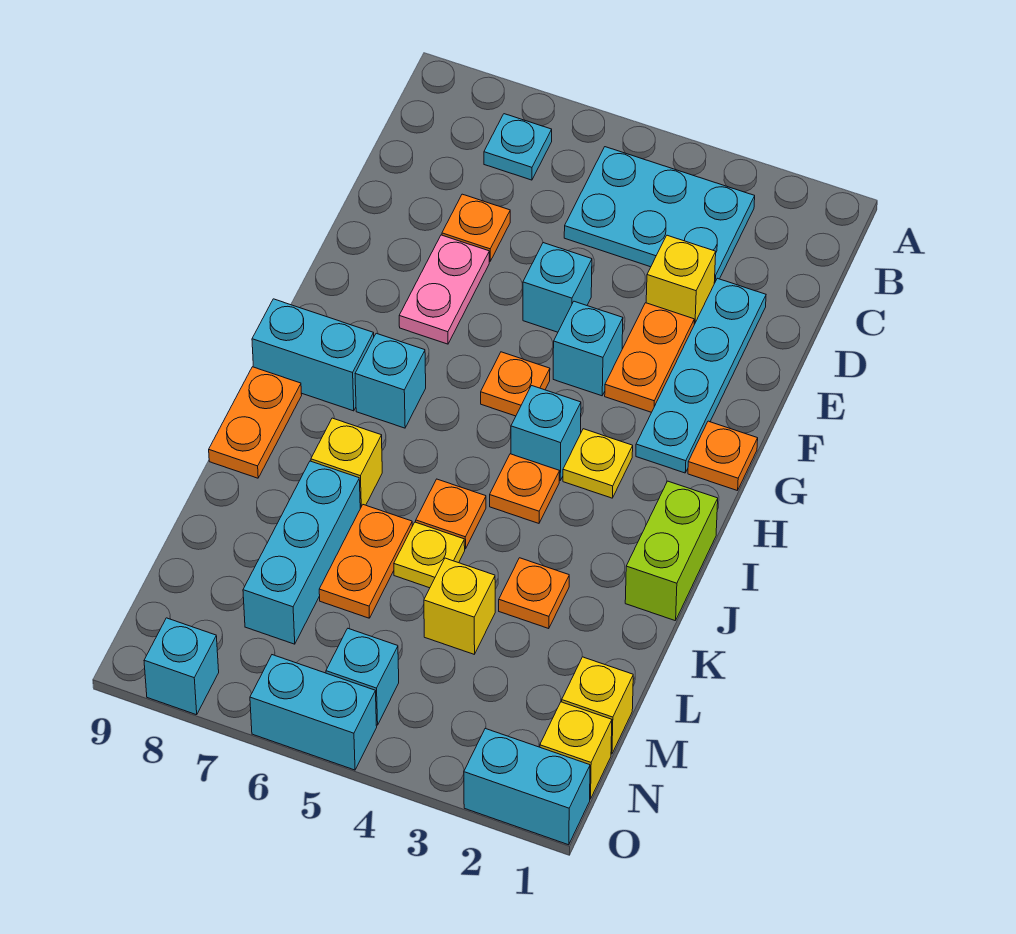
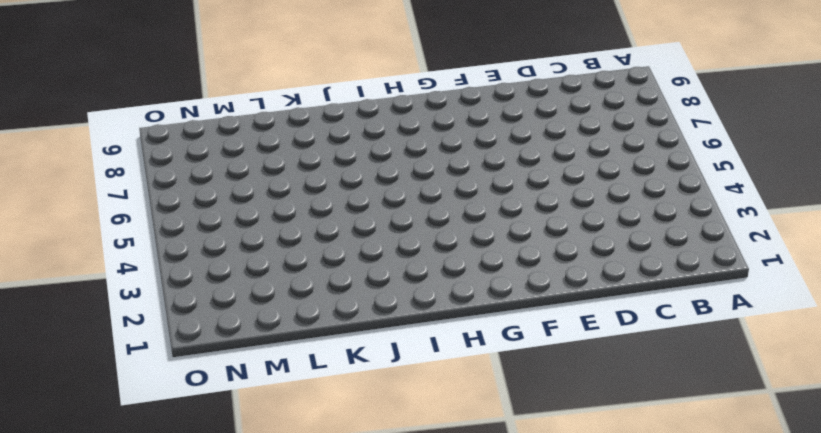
none -> cyan 2x3 plate [564,147,755,283]
none -> cyan 1x1 plate [484,114,552,180]
none -> cyan 1x4 plate [636,278,766,473]
none -> yellow 1x1 brick [646,235,716,324]

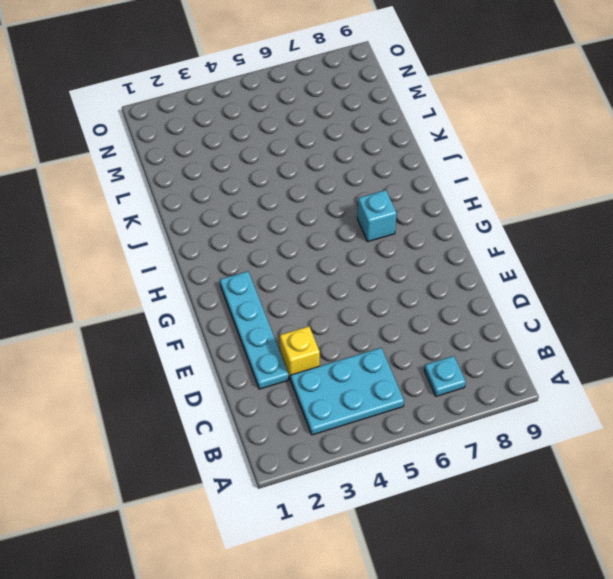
none -> orange 1x1 plate [442,194,510,261]
none -> orange 1x2 plate [605,303,694,412]
none -> cyan 1x1 brick [523,243,592,332]
none -> pink 1x2 plate [399,235,489,344]

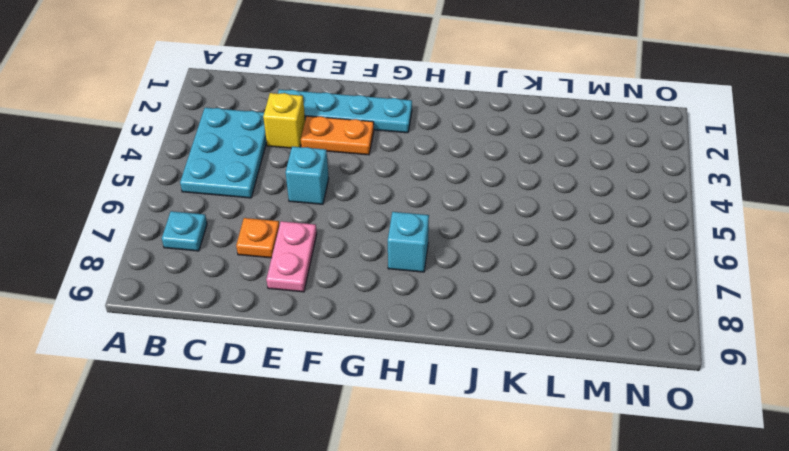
pink 1x2 plate [266,221,317,292] -> pink 1x2 plate turned to [399,235,489,344]
none -> cyan 1x1 brick [553,301,623,396]
none -> orange 1x1 plate [688,421,758,491]
none -> orange 1x1 plate [481,352,550,416]
none -> yellow 1x1 plate [563,429,633,498]

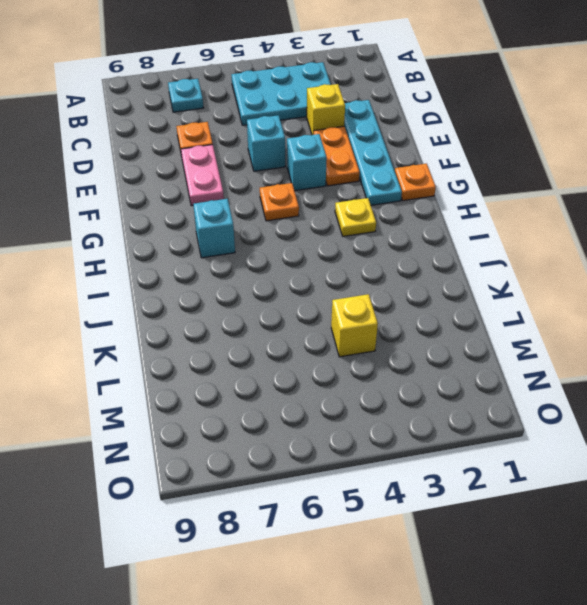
none -> cyan 1x1 brick [511,386,581,480]
none -> cyan 1x2 brick [252,299,374,411]
none -> lime 1x2 brick [625,481,718,621]
none -> orange 1x1 plate [490,454,560,523]

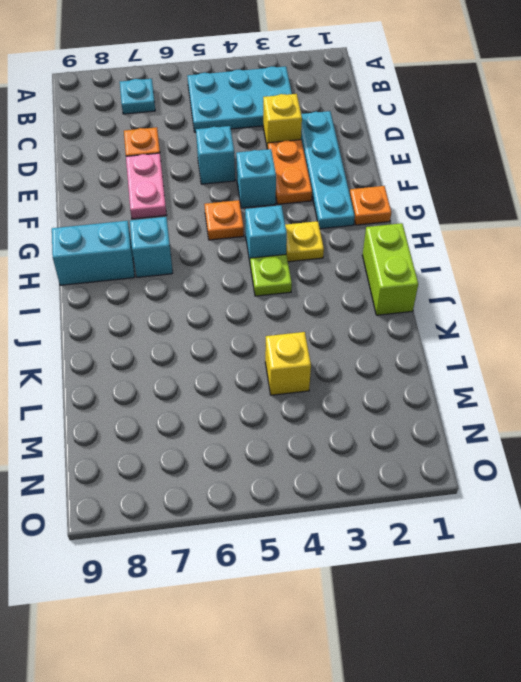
lime 1x1 plate [250,254,292,296] -> orange 1x1 plate [490,454,560,523]
none -> orange 1x2 plate [209,367,302,478]
none -> orange 1x1 plate [416,479,486,549]
none -> yellow 1x1 brick [311,418,382,508]
none -> orange 1x1 plate [499,558,569,629]

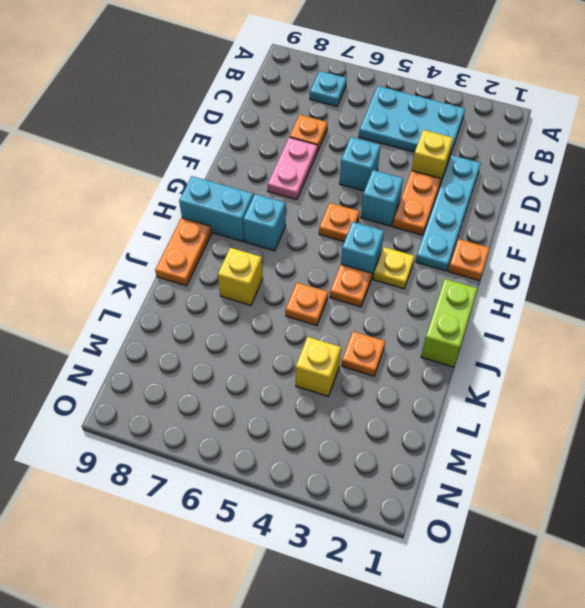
none -> yellow 1x1 plate [394,522,465,588]
none -> orange 1x2 plate [319,505,412,618]
none -> cyan 1x3 brick [243,461,360,644]
none -> yellow 1x1 brick [562,657,633,754]

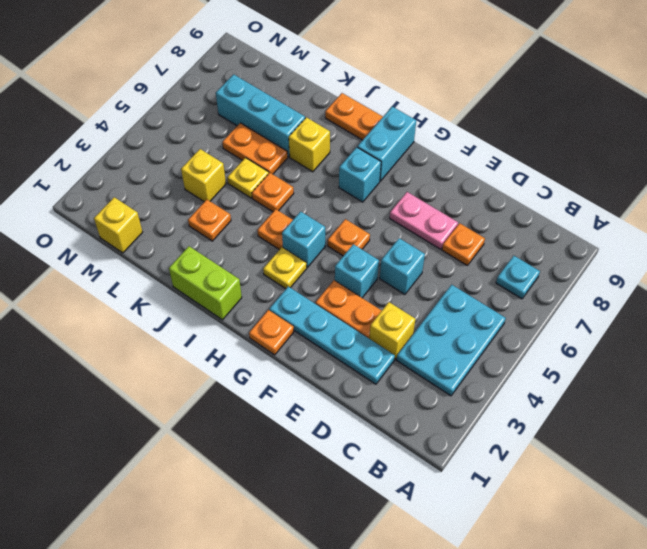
none -> yellow 1x1 brick [540,702,612,799]
none -> cyan 1x1 brick [326,629,399,725]
none -> cyan 1x2 brick [464,728,590,845]
none -> cyan 1x2 brick [250,655,377,770]

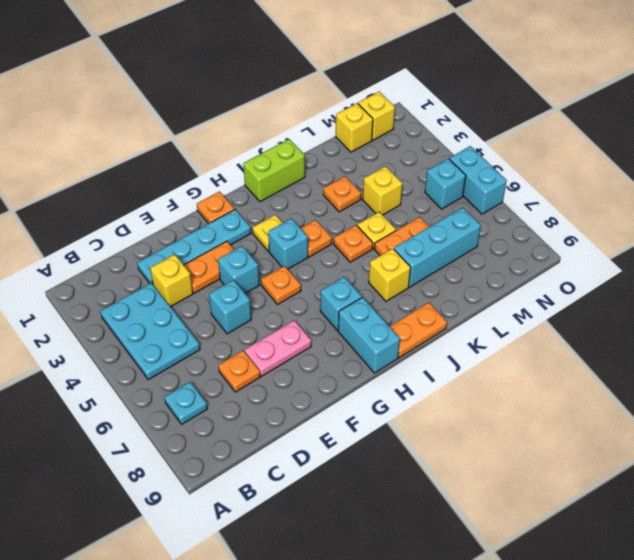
none -> cyan 1x2 brick [464,728,590,845]
none -> cyan 1x1 brick [144,618,219,715]

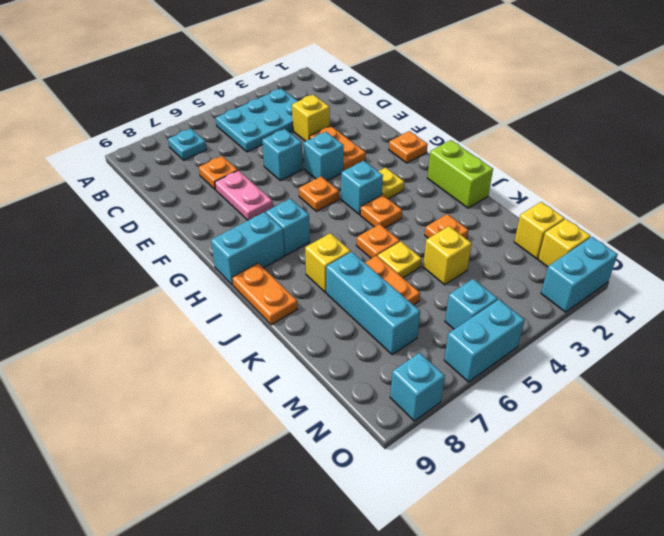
none -> cyan 1x4 plate [636,278,766,473]

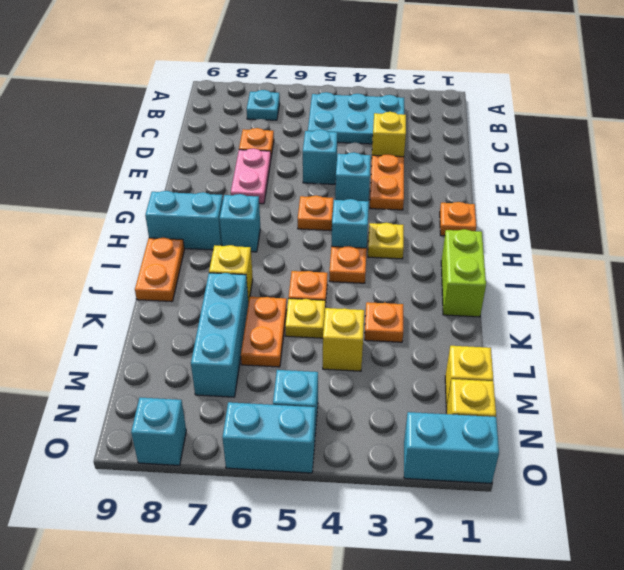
none -> cyan 1x4 plate [636,278,766,473]

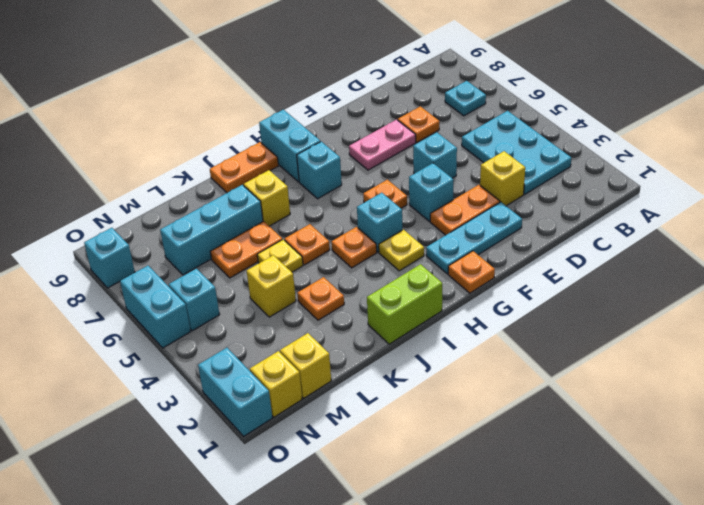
cyan 1x3 plate [426,202,522,274] -> cyan 1x4 plate [636,278,766,473]

